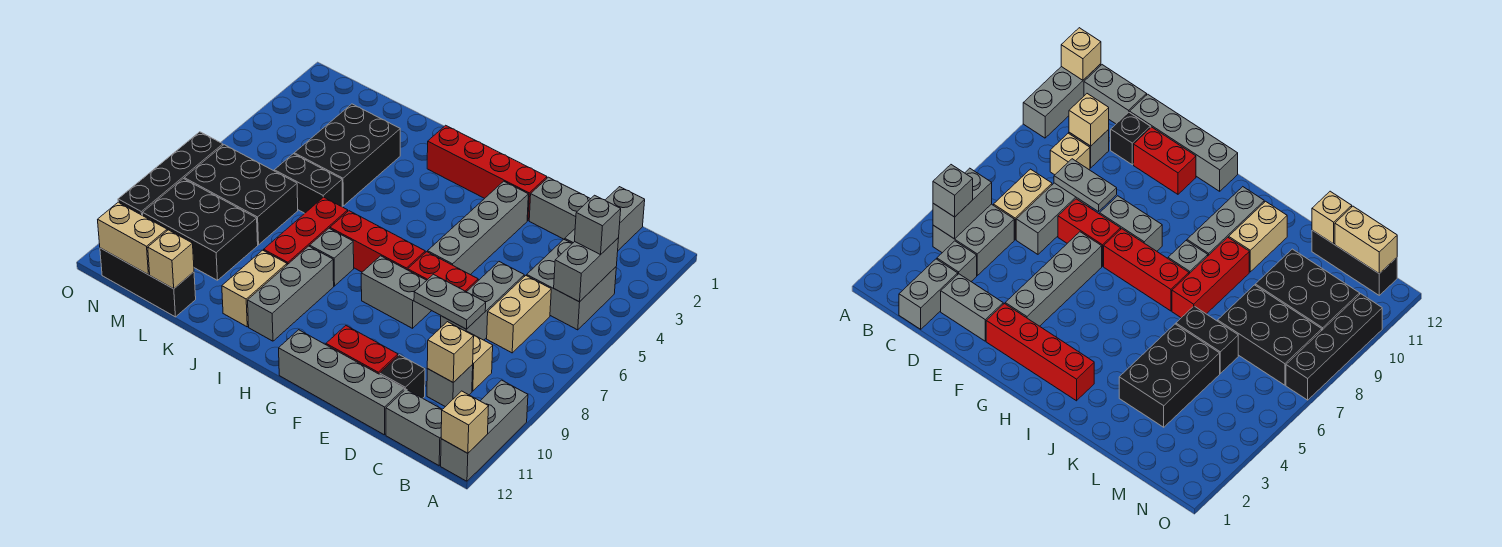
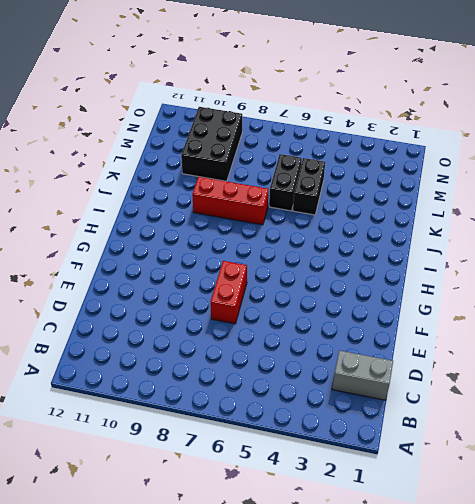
black 1x2 brick [293,158,325,215] -> black 2x3 brick [294,104,400,206]
none -> grey 1x3 brick [441,380,528,481]
none -> grey 2x2 brick [527,239,616,330]
none -> grey 1x2 brick [386,389,442,466]
none -> grey 1x1 brick [937,241,977,281]

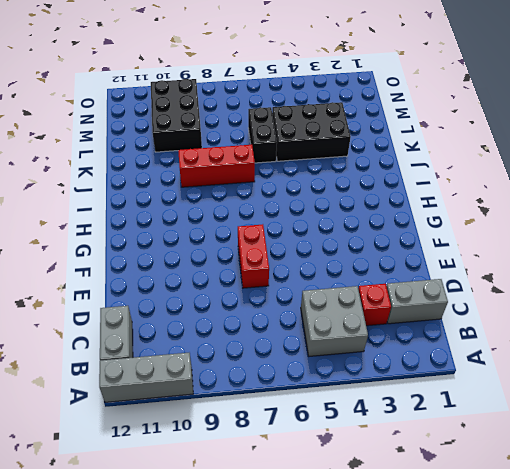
red 1x1 brick [358,284,391,326] -> grey 1x1 brick [937,241,977,281]
none -> tan 1x2 brick [487,276,551,353]
none -> tan 1x1 brick [468,332,493,391]
none -> grey 1x1 brick [427,365,473,407]
none -> grey 1x2 brick [529,177,590,239]

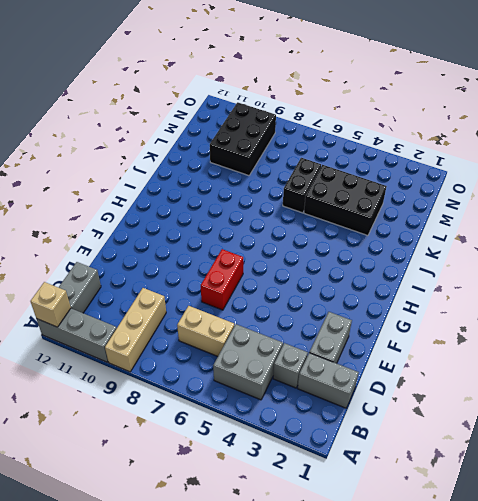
tan 1x3 brick [105,288,166,372] -> tan 1x1 brick [468,332,493,391]
none -> grey 1x1 brick [427,365,473,407]
none -> grey 1x3 brick [441,262,524,340]
none -> black 1x1 brick [380,355,425,398]
none -> grey 1x4 brick [279,330,404,435]

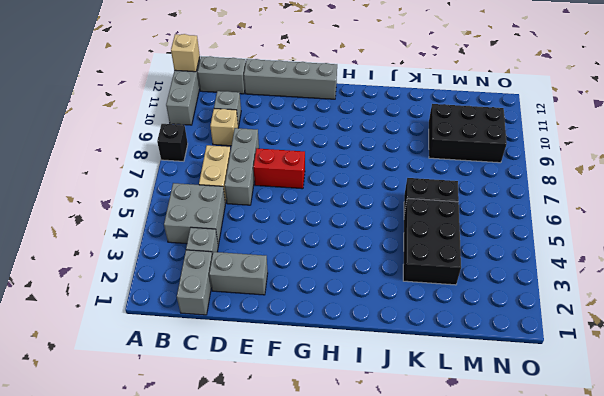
black 1x1 brick [157,124,188,161] -> black 1x1 brick moved to [380,355,425,398]
none -> red 1x2 brick [326,326,398,374]
none -> red 1x4 brick [427,125,547,221]
none -> grey 1x4 brick [428,181,528,275]
none -> grey 1x2 brick [361,256,431,328]

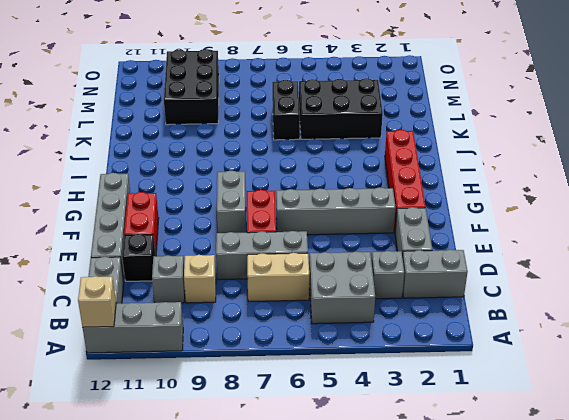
none -> red 1x3 brick [330,211,425,272]
none -> grey 1x1 brick [310,228,354,286]
none -> grey 1x3 brick [248,246,334,341]
none -> red 1x3 brick [264,197,348,265]

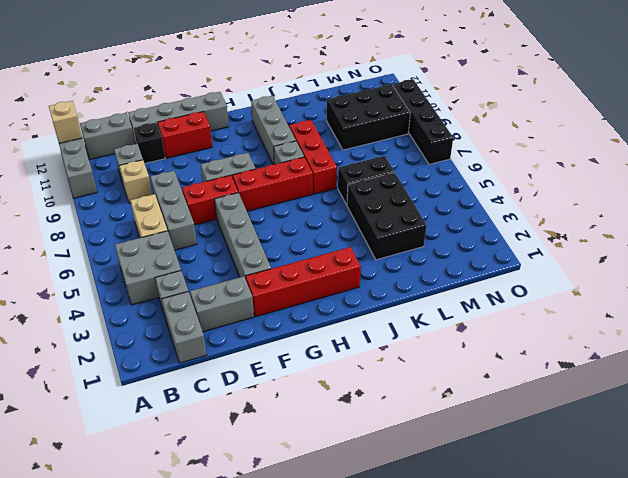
none -> tan 1x2 brick [222,250,287,327]
none -> black 2x3 brick [184,145,298,245]
none -> black 1x3 brick [100,248,196,317]
none -> grey 1x2 brick [554,238,619,302]

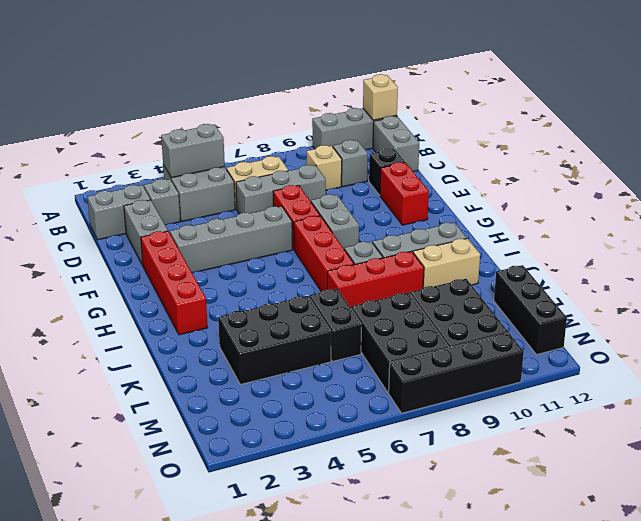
none -> grey 1x4 brick [279,330,404,435]
none -> tan 1x1 brick [427,322,474,383]
none -> grey 1x2 plate [414,274,486,329]
none -> tan 1x1 brick [148,230,194,289]

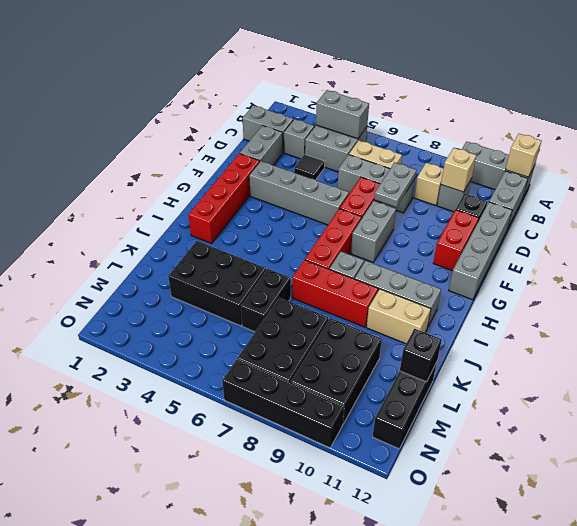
black 1x1 tile [294,154,325,180] -> none
black 1x1 brick [400,329,442,382] -> tan 1x1 brick [148,230,194,289]
none -> tan 1x2 brick [98,202,167,275]
none -> grey 1x1 brick [575,195,621,255]

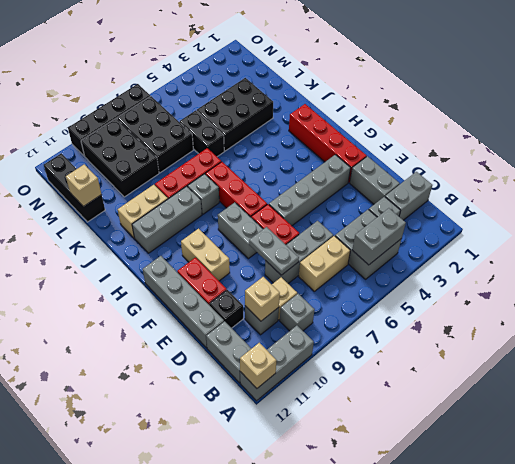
grey 1x1 brick [280,294,315,331] -> grey 1x1 brick moved to [575,195,621,255]
tan 1x2 brick [181,229,230,281] -> tan 1x2 brick moved to [98,202,167,275]

